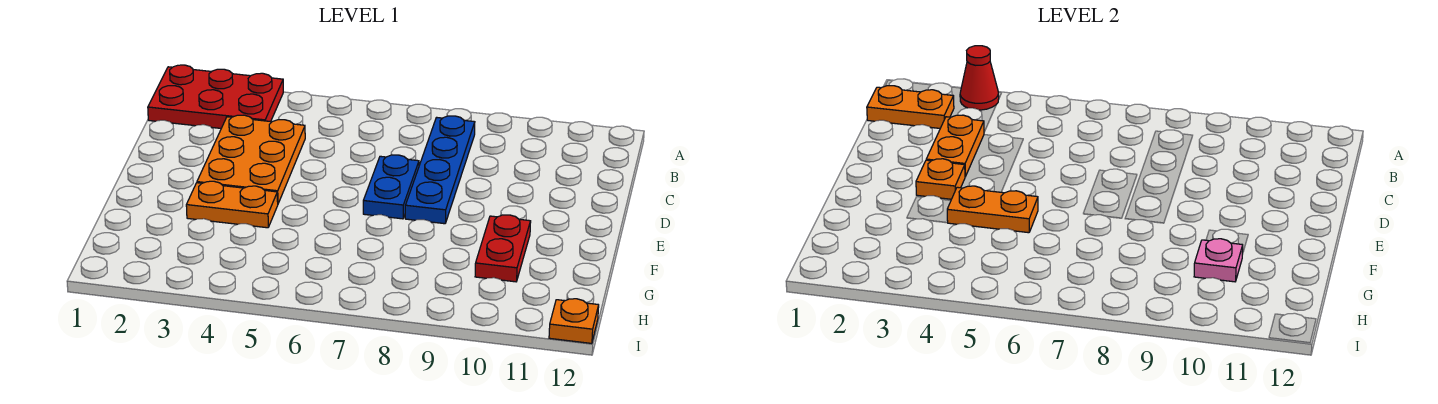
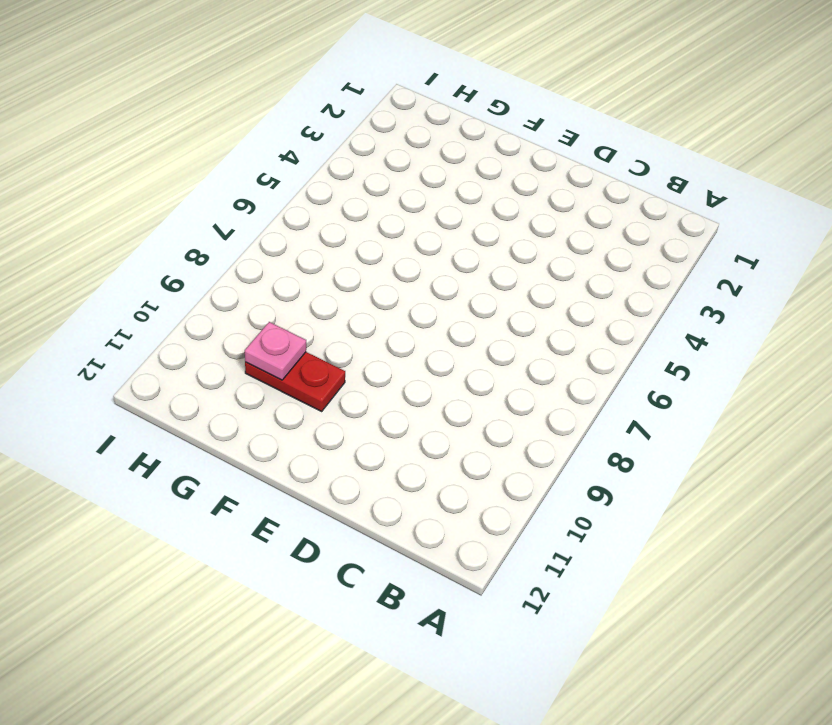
none -> red 2x3 plate [148,65,283,128]
none -> blue 1x4 plate [405,116,475,224]
none -> orange 2x3 plate [197,115,305,203]

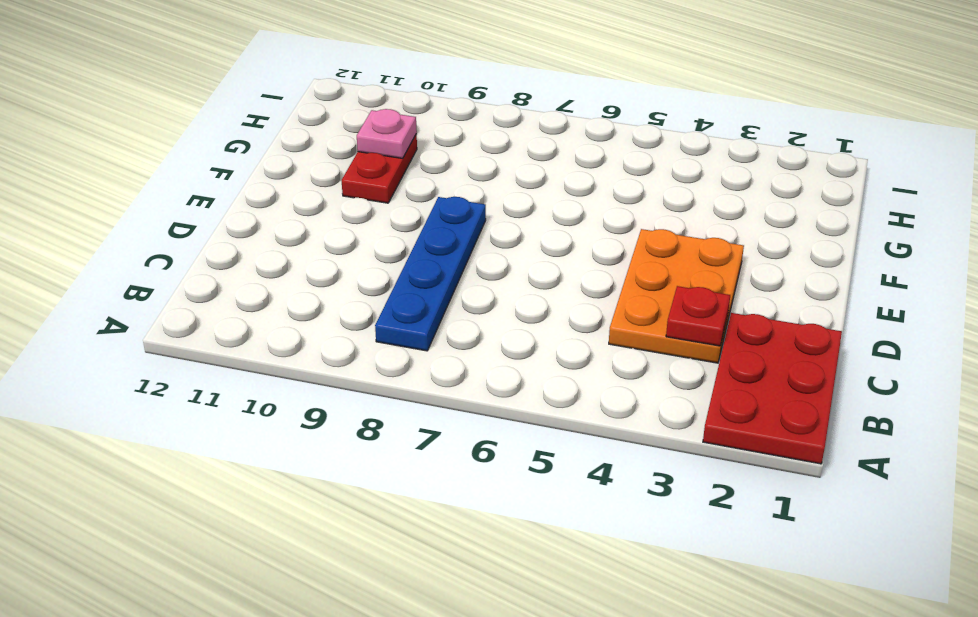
red 2x3 plate [703,313,842,464] -> red 2x3 plate turned to [148,65,283,128]
red 1x1 plate [666,286,730,346] -> orange 1x2 plate [926,115,984,177]
none -> blue 1x2 plate [363,155,419,219]
none -> orange 1x2 plate [186,181,278,228]
none -> orange 1x1 plate [549,299,599,343]

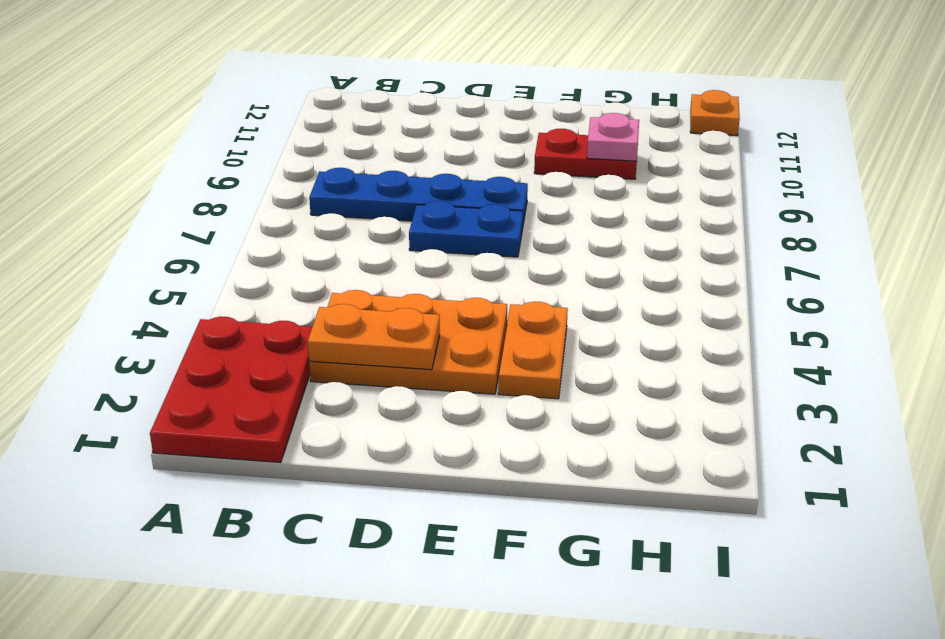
none -> red 1x1 cone [960,46,999,110]
none -> orange 1x2 plate [867,86,954,128]
none -> orange 1x1 plate [916,159,965,199]

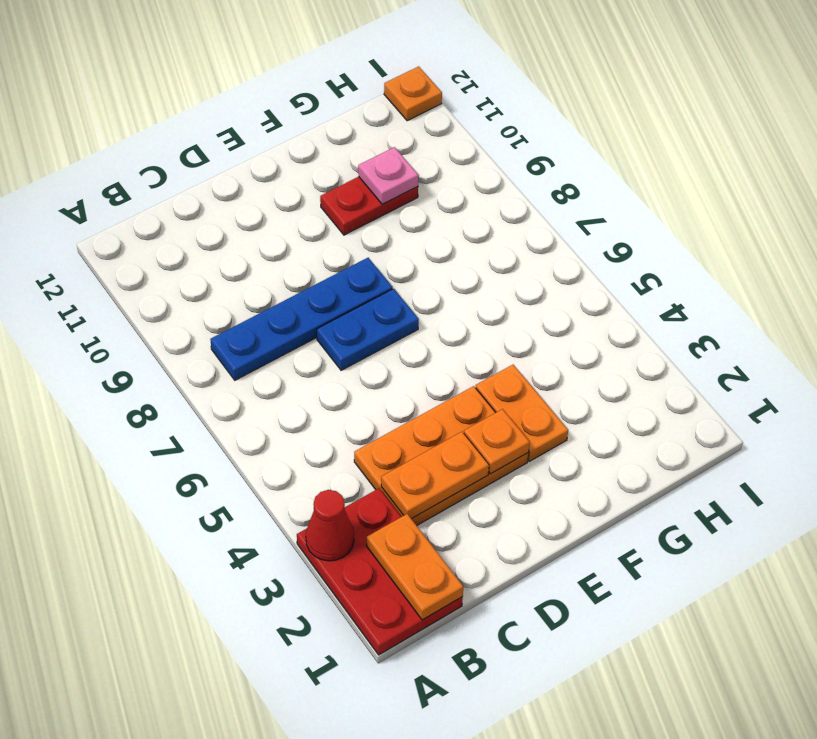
none -> orange 1x2 plate [947,186,1038,233]

